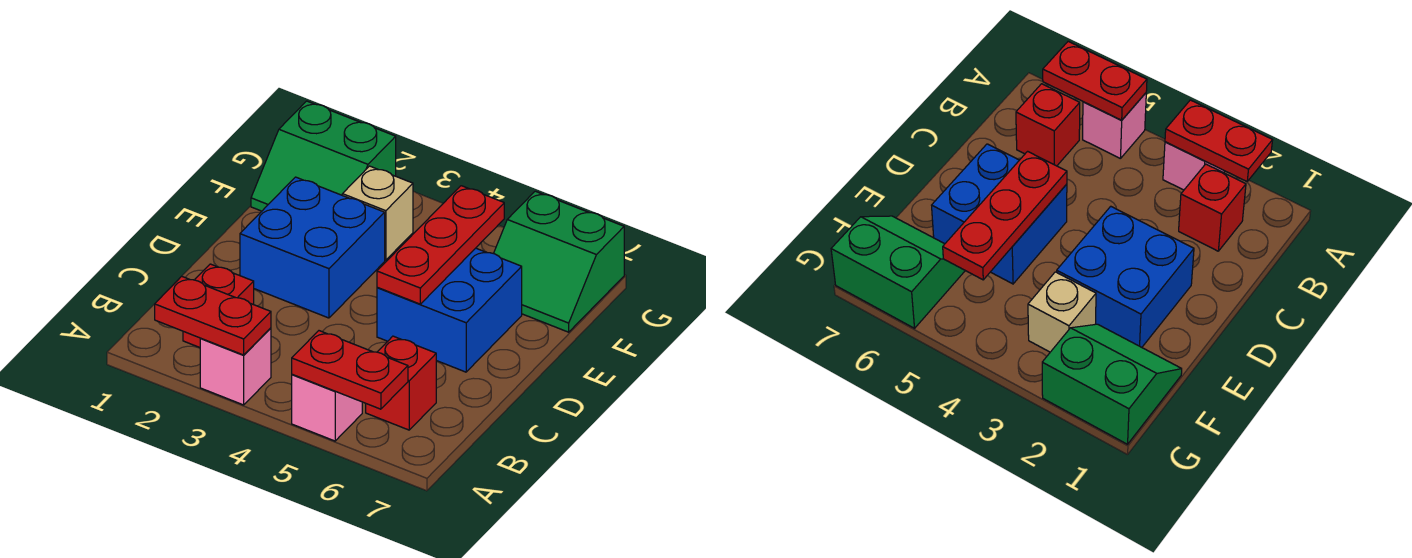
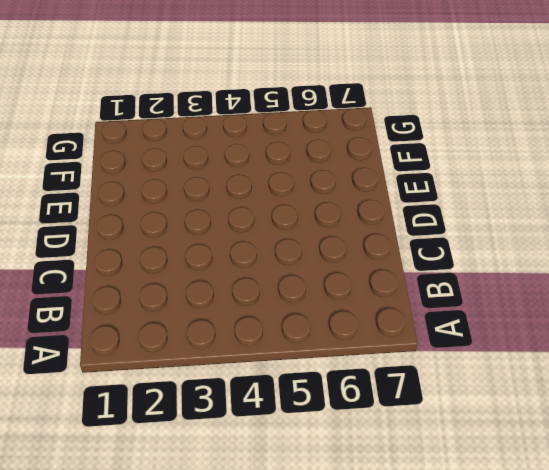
none -> pink 1x1 brick [200,328,271,405]
none -> pink 1x1 brick [292,374,362,441]
none -> red 1x1 brick [183,264,254,347]

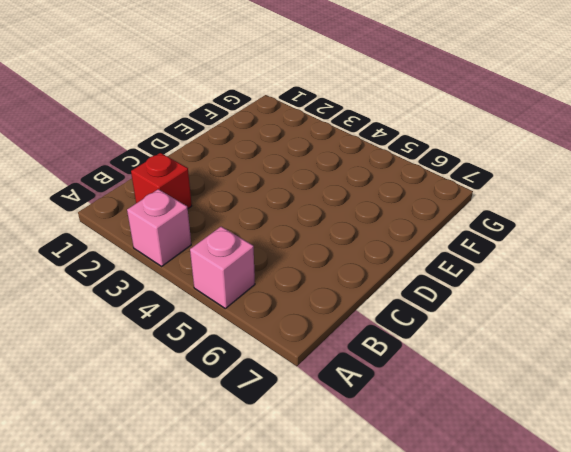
none -> red 1x1 brick [366,336,436,430]
none -> blue 2x2 brick [240,177,385,318]
none -> blue 2x2 brick [377,248,522,372]

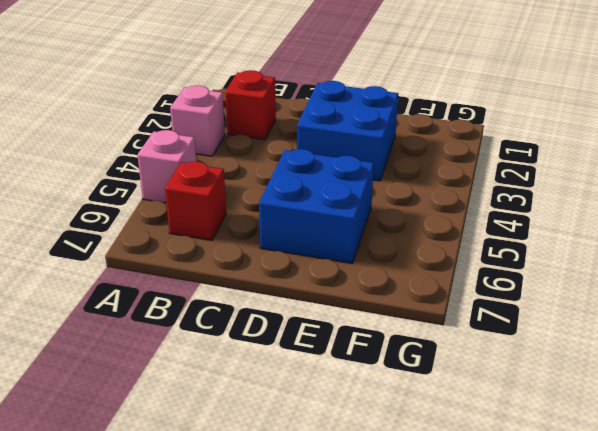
none -> green 2x2 slope [251,101,396,211]
none -> tan 1x1 brick [342,166,413,260]
none -> green 2x2 slope [494,191,624,332]

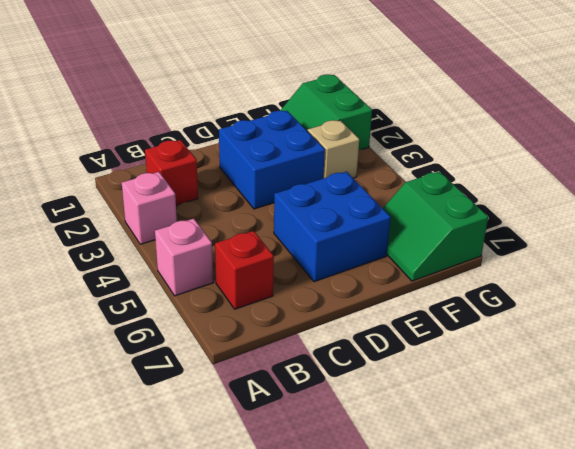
none -> red 1x2 plate [155,276,271,355]
none -> red 1x2 plate [292,331,408,409]
none -> red 1x3 plate [377,186,504,304]

